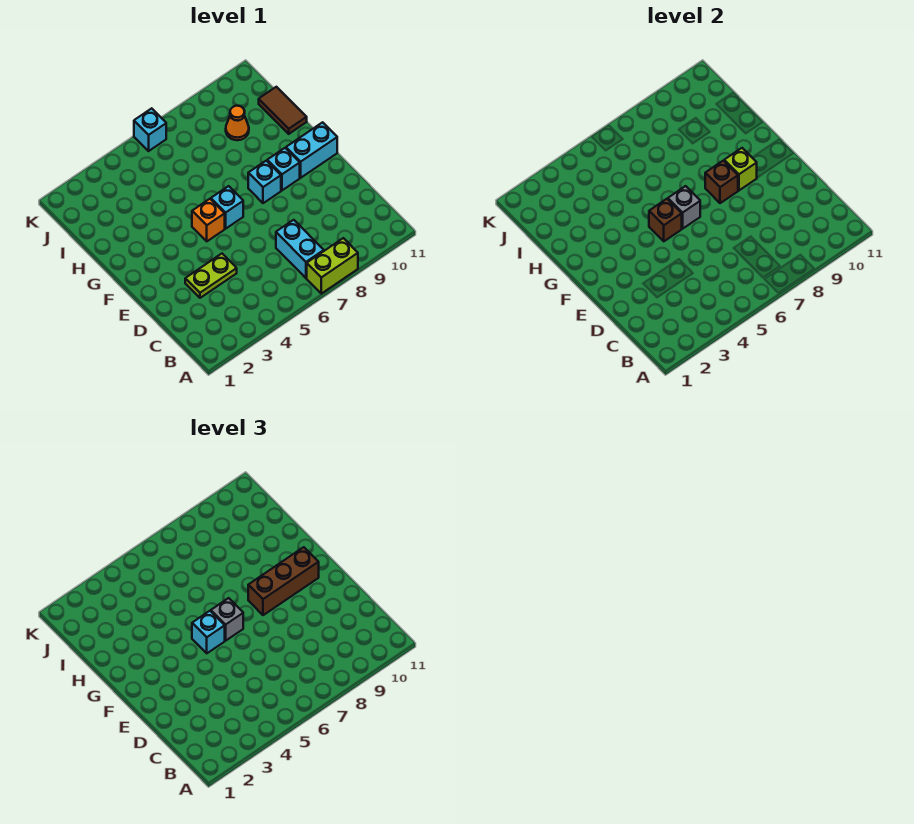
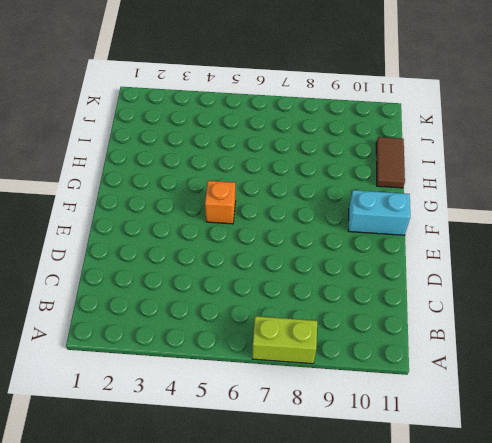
none -> cyan 1x2 brick [276,220,324,278]
none -> lime 1x2 plate [185,254,237,298]
none -> cyan 1x1 brick [211,186,243,229]

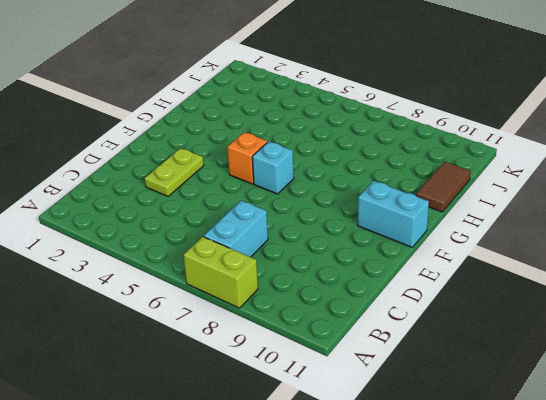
lime 1x2 plate [145,148,204,196] -> lime 1x2 plate turned to [185,254,237,298]
none -> cyan 1x1 brick [248,161,281,203]
none -> cyan 1x1 brick [267,148,300,190]
none -> orange 1x1 cone [226,106,249,140]

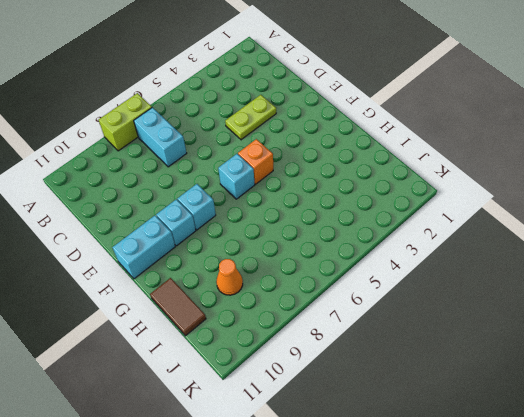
none -> cyan 1x1 brick [134,108,166,151]
none -> brown 1x1 brick [649,199,682,241]
none -> grey 1x1 brick [668,186,700,229]

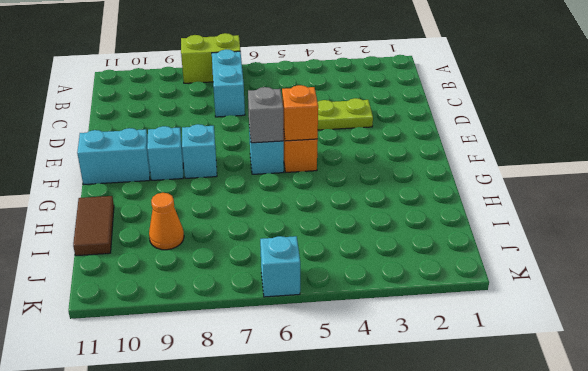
orange 1x1 brick [282,85,318,141] -> brown 1x1 brick [649,199,682,241]
none -> brown 1x1 brick [705,161,738,203]
none -> lime 1x1 brick [724,148,757,190]
none -> cyan 1x1 brick [192,611,225,653]

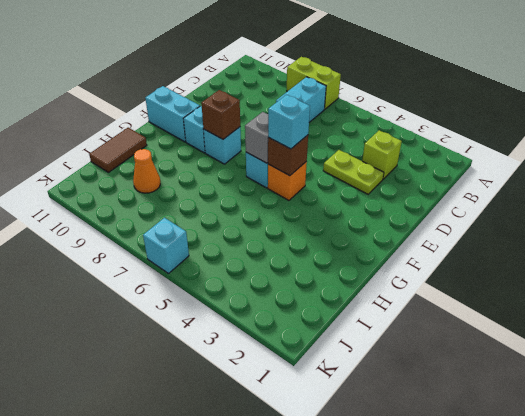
lime 1x1 brick [362,130,402,179] -> lime 1x1 brick moved to [724,148,757,190]
none -> grey 1x1 brick [211,598,243,641]
none -> brown 1x3 brick [248,547,319,615]

